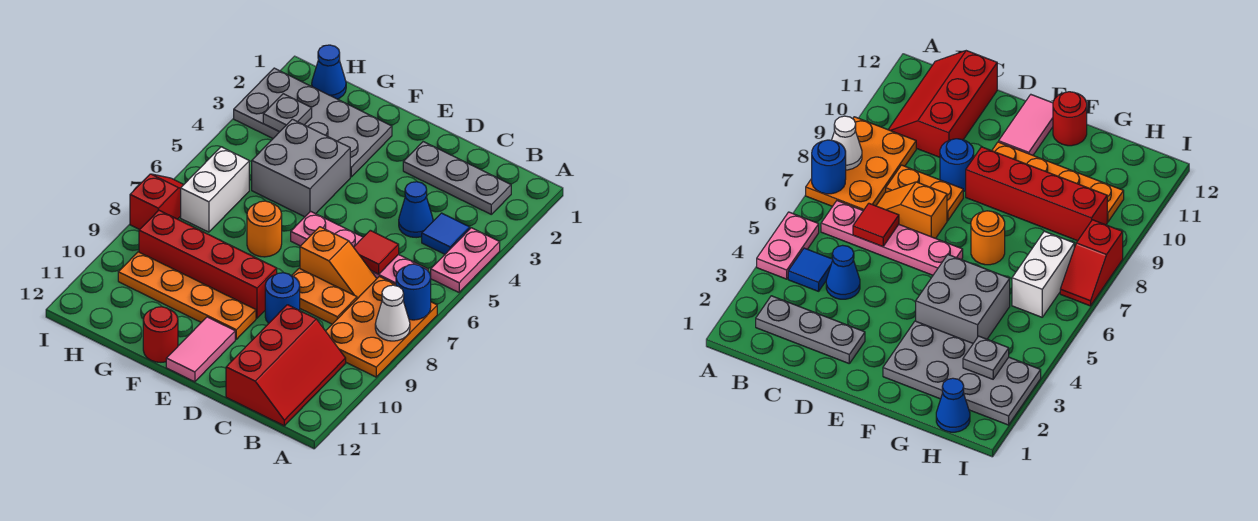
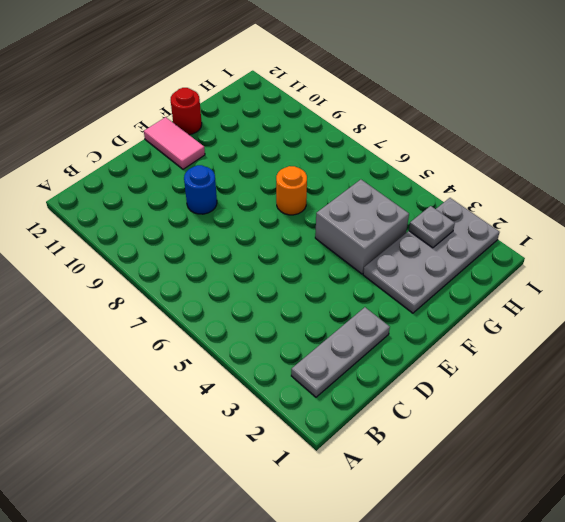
none -> pink 1x2 plate [431,228,500,292]
none -> orange 2x3 plate [326,276,437,377]
none -> blue 1x1 tile [422,213,470,254]

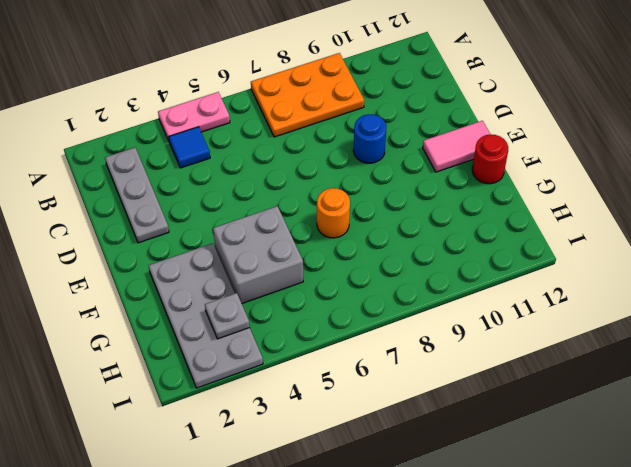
none -> pink 1x4 plate [291,211,428,284]
none -> red 2x3 slope [226,305,346,426]
none -> blue 1x1 cone [399,182,433,238]

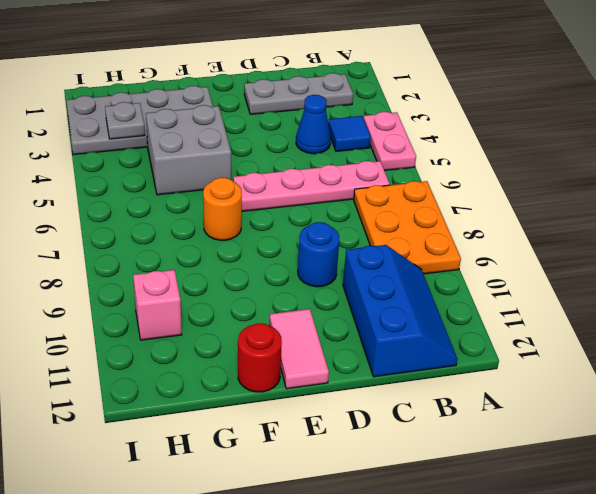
blue 2x3 slope [343,245,457,377] -> red 2x3 slope [226,305,346,426]
pink 1x1 brick [133,270,182,340] -> orange 1x4 plate [118,252,256,339]
none -> orange 1x2 slope [300,227,377,299]
none -> orange 1x2 plate [292,268,357,324]
none -> red 1x4 brick [139,210,277,318]

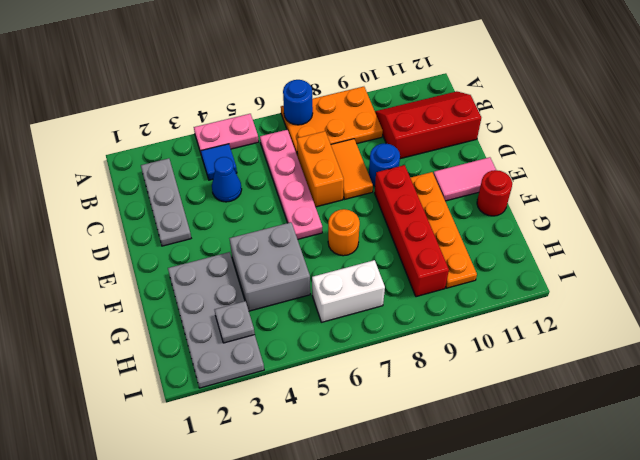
orange 1x2 brick [297,131,344,207] -> orange 1x2 slope [300,227,377,299]
orange 1x2 tile [331,139,373,199] -> orange 1x2 plate [292,268,357,324]
none -> blue 1x1 cone [312,45,346,99]
none -> red 1x2 slope [130,174,184,230]
none -> white 1x1 cone [375,285,410,341]

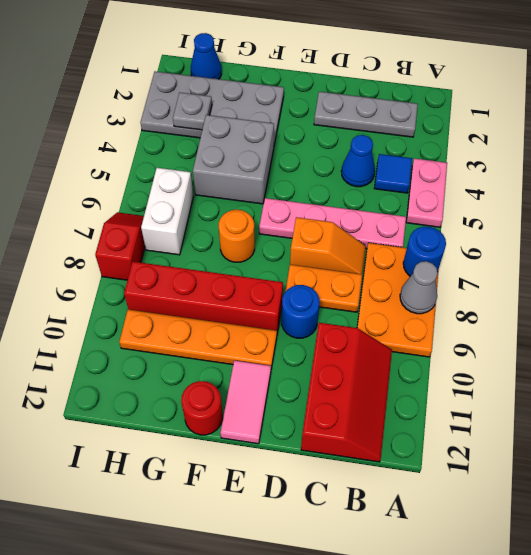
grey 1x1 cone [400,261,438,314] -> white 1x1 cone [375,285,410,341]
none -> red 1x1 tile [354,230,399,274]

